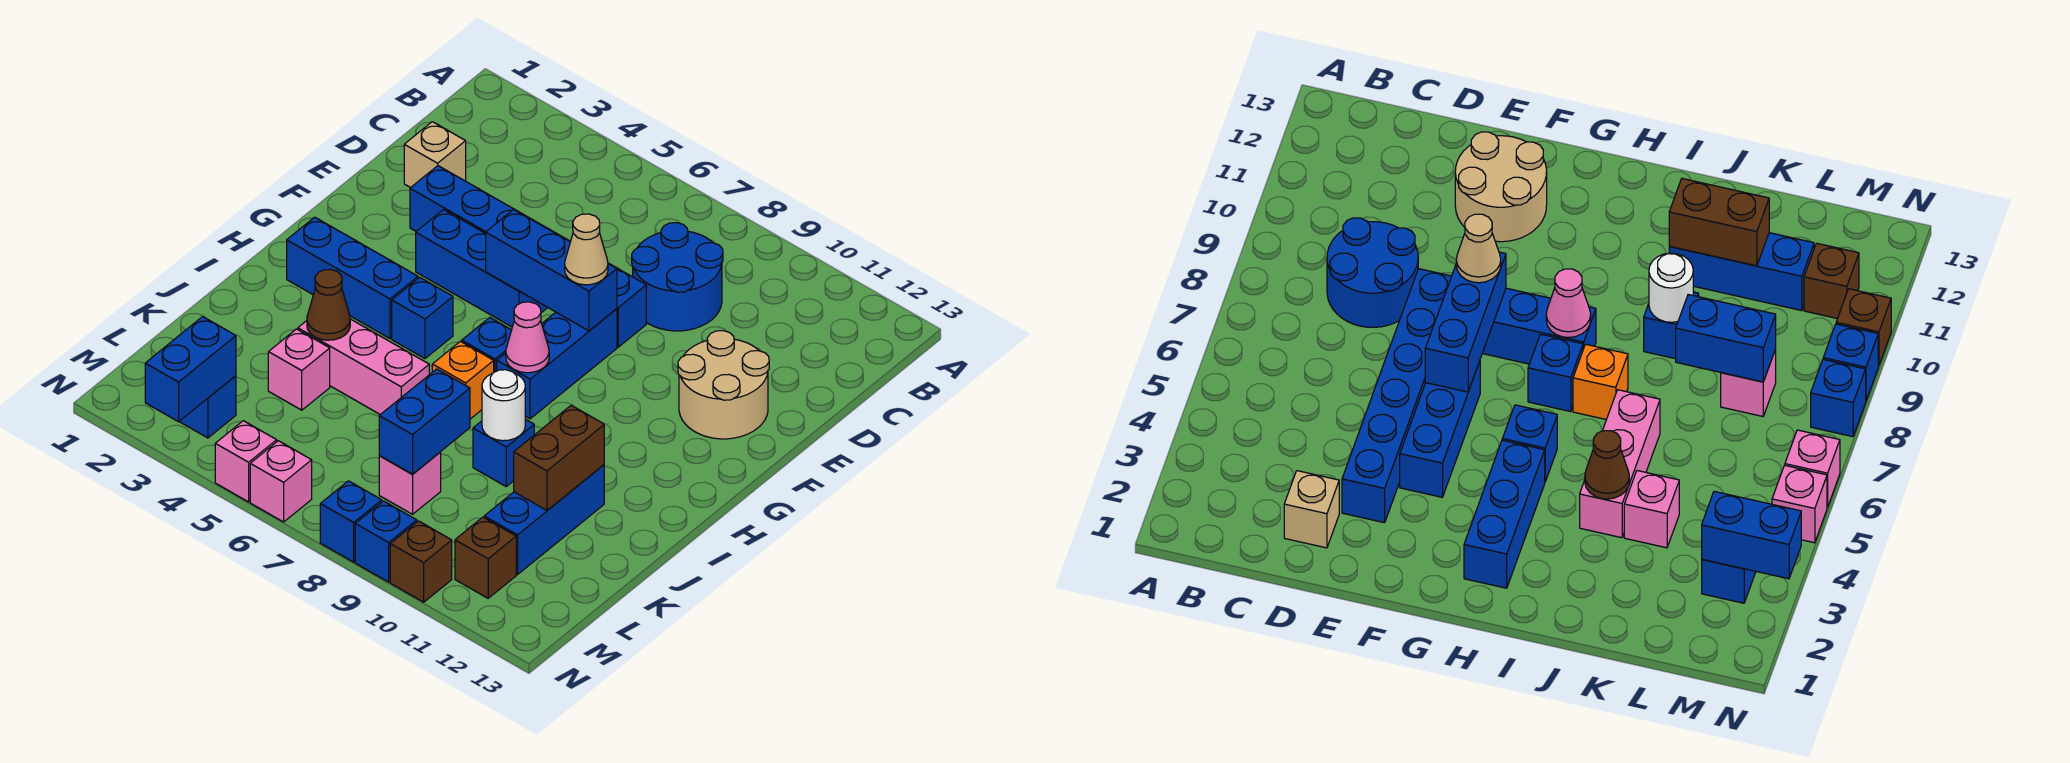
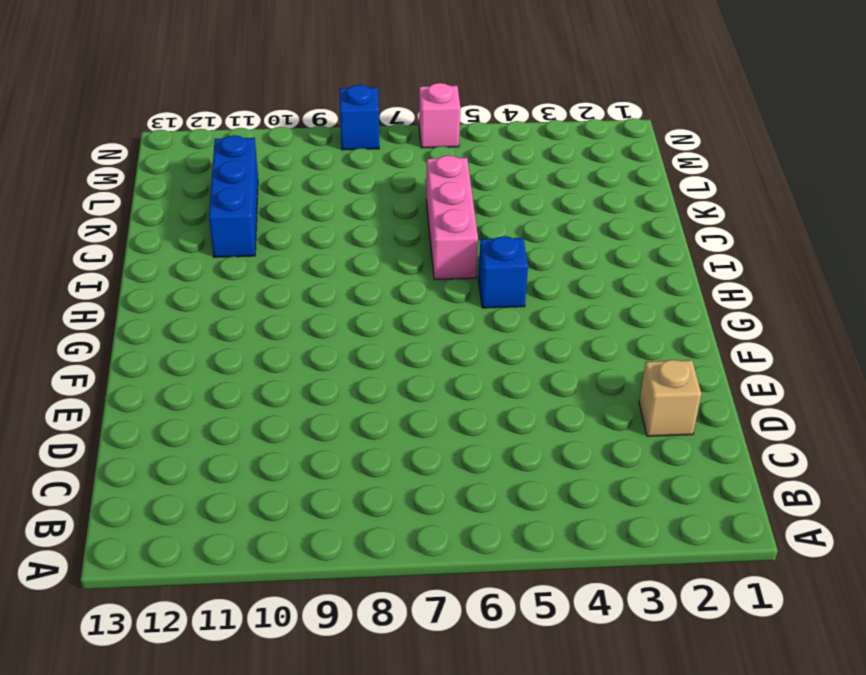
pink 1x3 brick [426,155,478,280] -> pink 1x3 brick turned to [298,319,429,415]
none -> blue 2x2 round brick [632,223,723,331]
none -> blue 1x6 brick [410,166,646,347]
none -> tan 2x2 round brick [678,331,769,439]
none -> blue 1x3 brick [416,210,547,327]

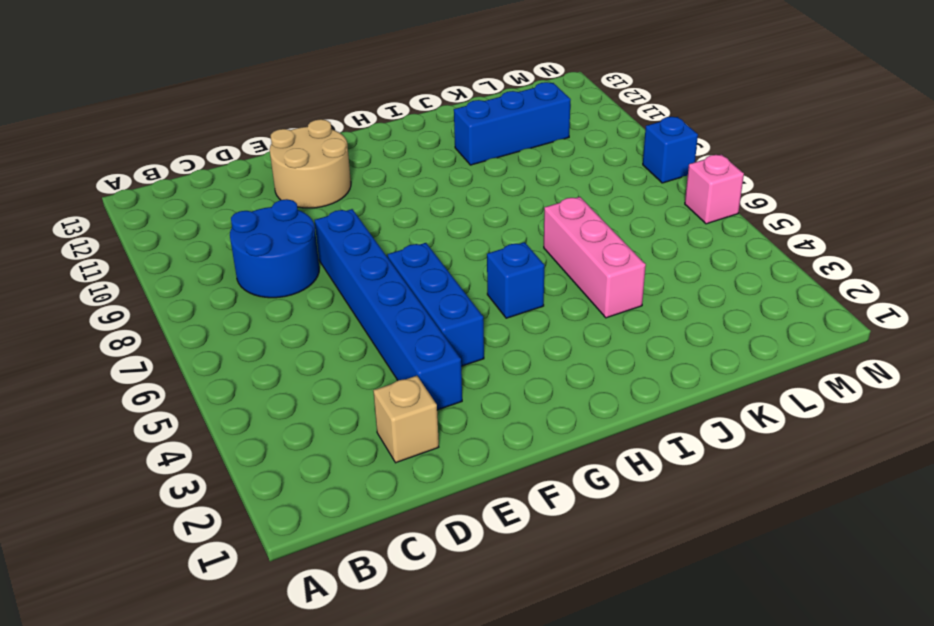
none -> blue 1x3 brick [497,309,617,419]
none -> blue 1x3 brick [287,217,418,338]
none -> blue 1x1 brick [462,318,511,372]
none -> orange 1x1 brick [432,341,494,419]

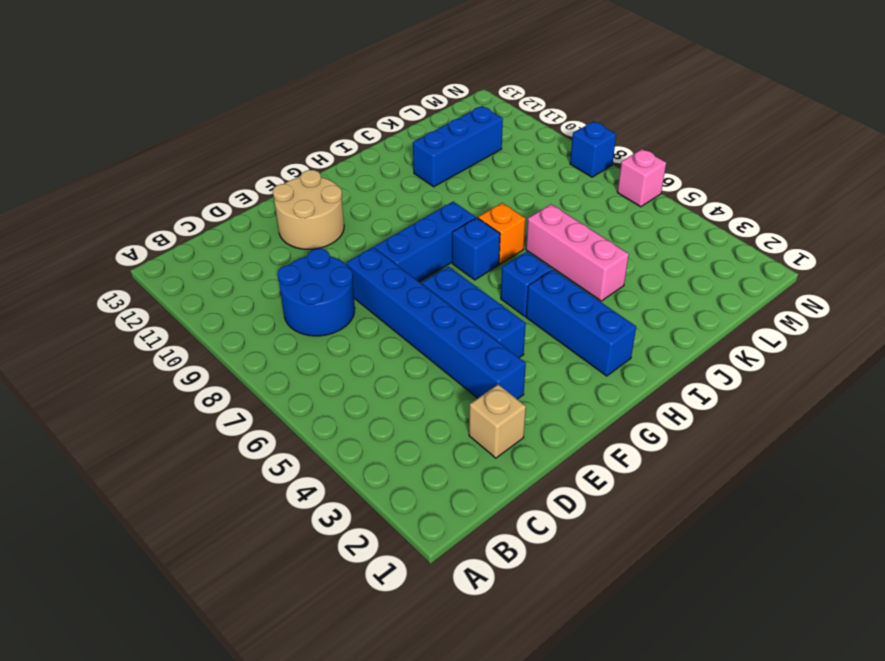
none -> blue 1x1 brick [473,419,534,486]
none -> pink 1x1 brick [268,329,330,410]
none -> pink 1x1 brick [379,452,441,514]
none -> blue 1x1 brick [179,376,236,438]

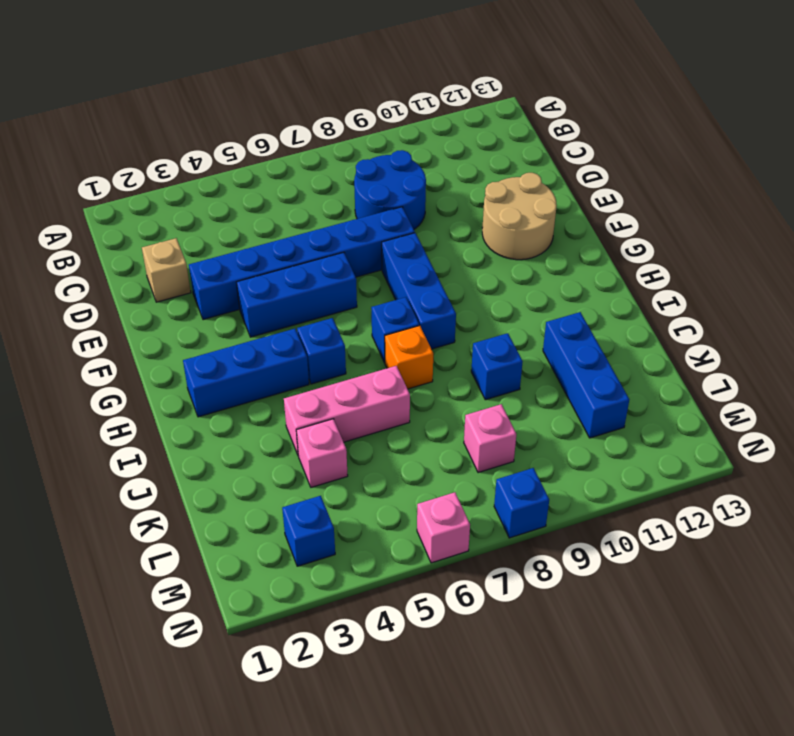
none -> brown 1x1 brick [455,517,516,598]
none -> pink 1x1 brick [215,421,277,502]
none -> blue 1x1 brick [355,501,417,582]
none -> brown 1x1 brick [390,521,452,602]

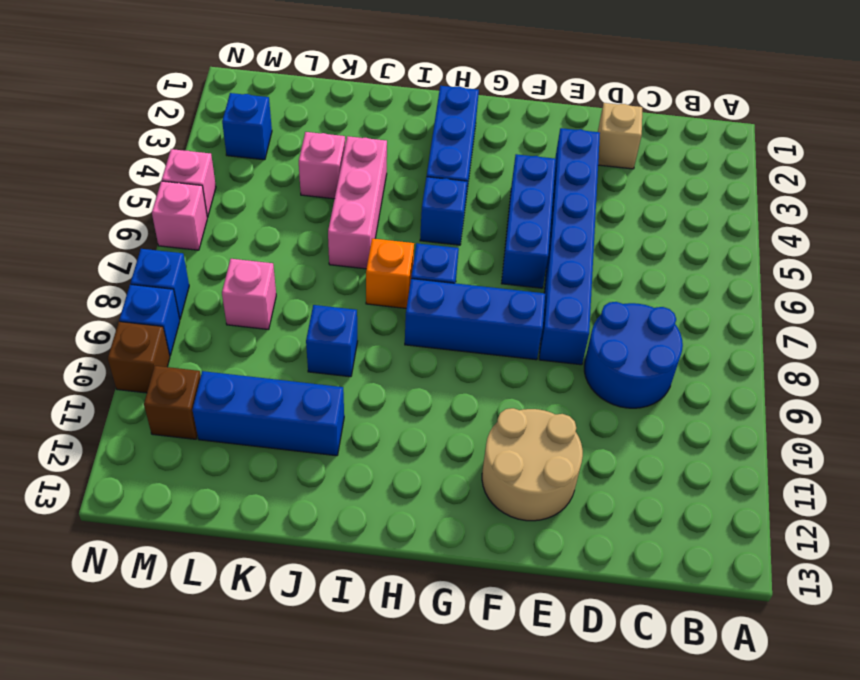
none -> blue 1x3 brick [486,210,617,331]
none -> pink 1x1 cone [506,302,549,373]
none -> brown 1x1 cone [307,269,350,340]
none -> white 1x1 round brick [482,370,525,441]

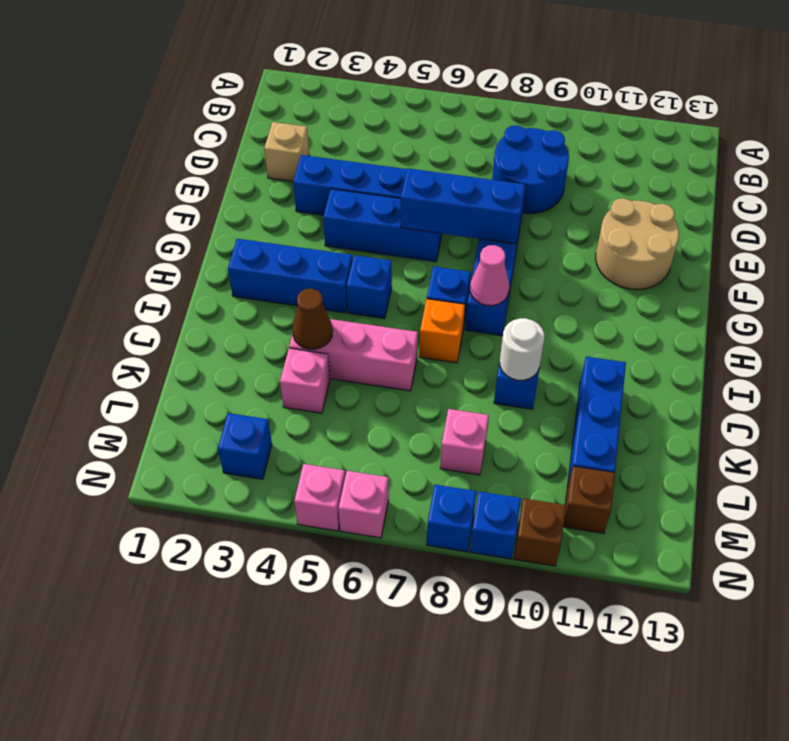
none -> brown 1x2 brick [514,405,604,510]
none -> blue 1x2 brick [379,369,470,474]
none -> blue 1x2 brick [145,317,236,422]
none -> tan 1x1 cone [565,214,608,285]

